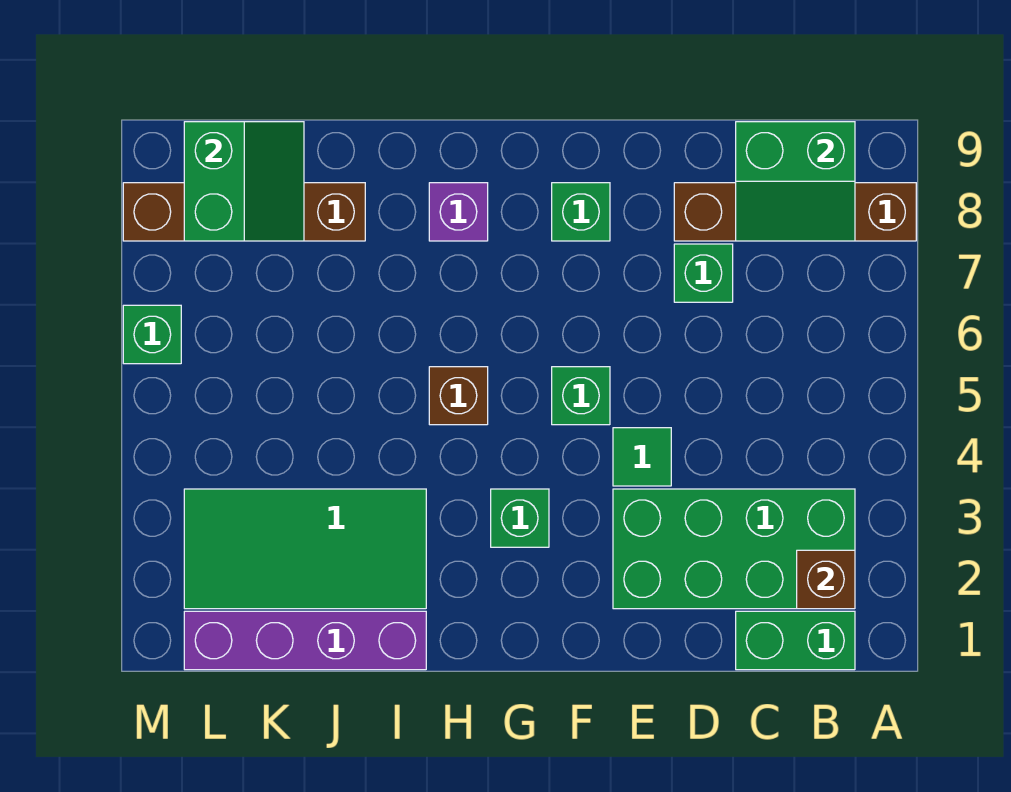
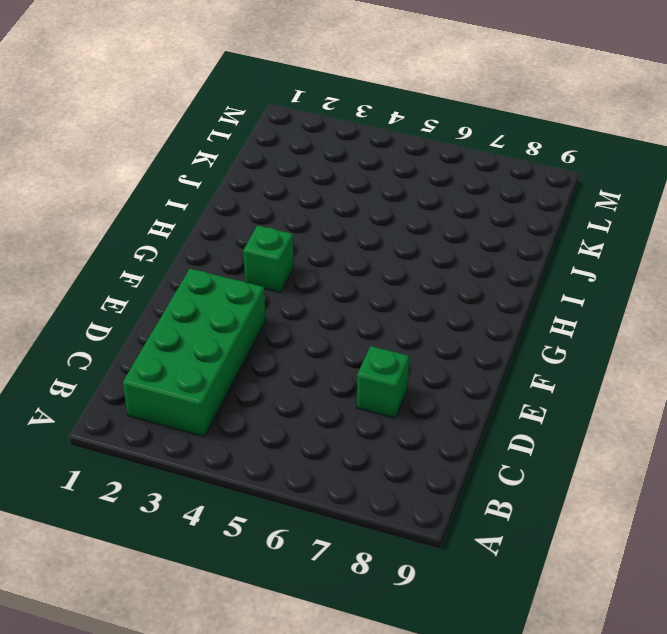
none -> brown 1x4 brick [674,183,916,241]
none -> green 1x2 brick [736,611,855,670]
none -> green 1x1 tile [613,428,671,486]

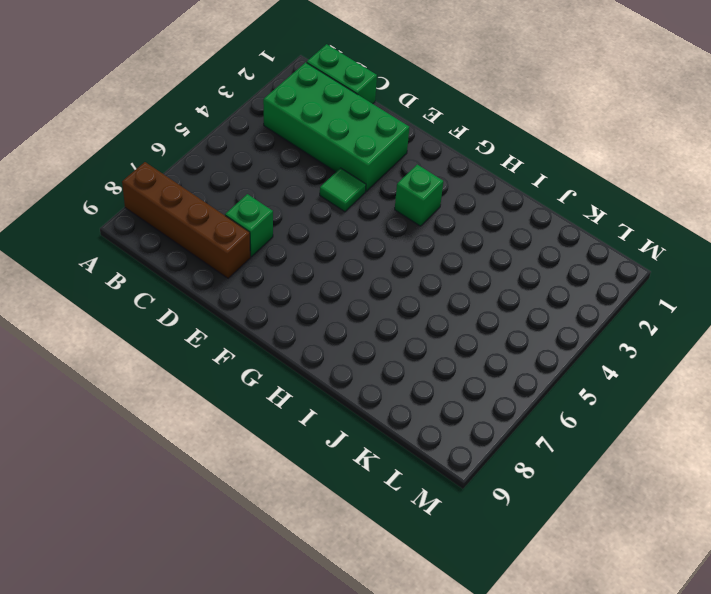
none -> green 1x1 brick [552,367,610,425]
none -> green 1x1 brick [552,183,610,241]
none -> brown 1x1 brick [429,367,488,425]

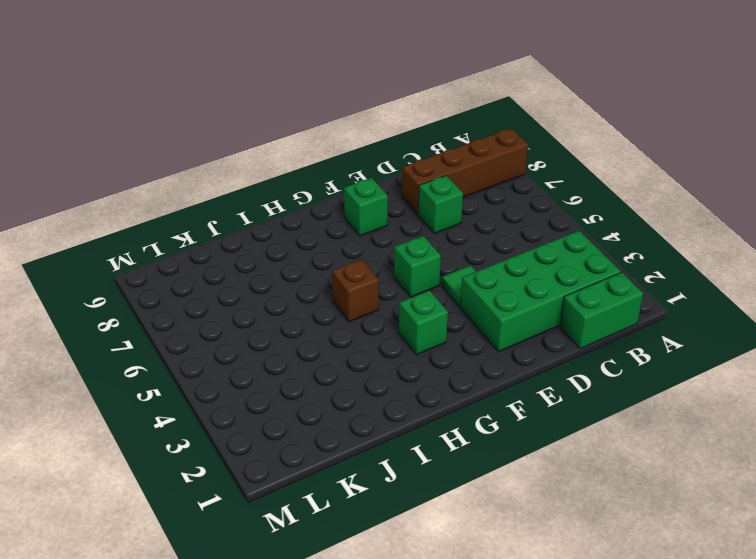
none -> purple 1x1 brick [429,183,488,241]
none -> purple 1x4 brick [184,611,426,670]
none -> green 2x4 tile [184,489,426,609]

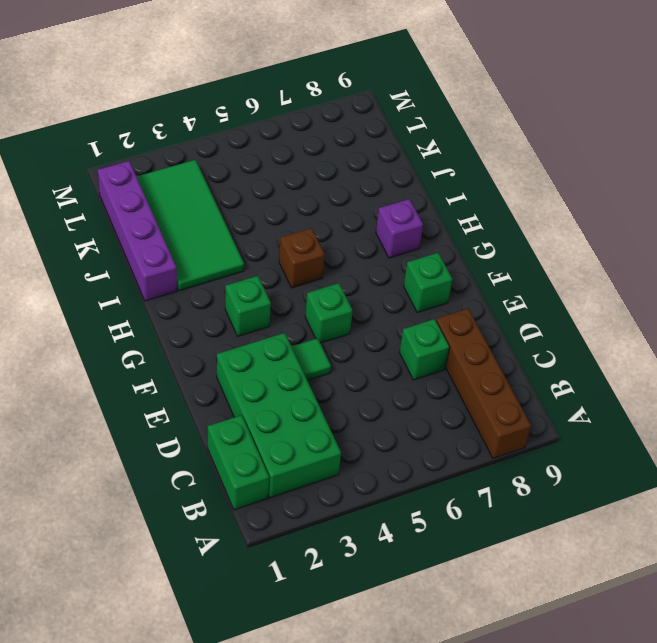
none -> brown 1x4 brick [123,183,365,241]
none -> green 1x1 brick [123,305,181,364]
none -> brown 1x1 brick [797,550,855,609]

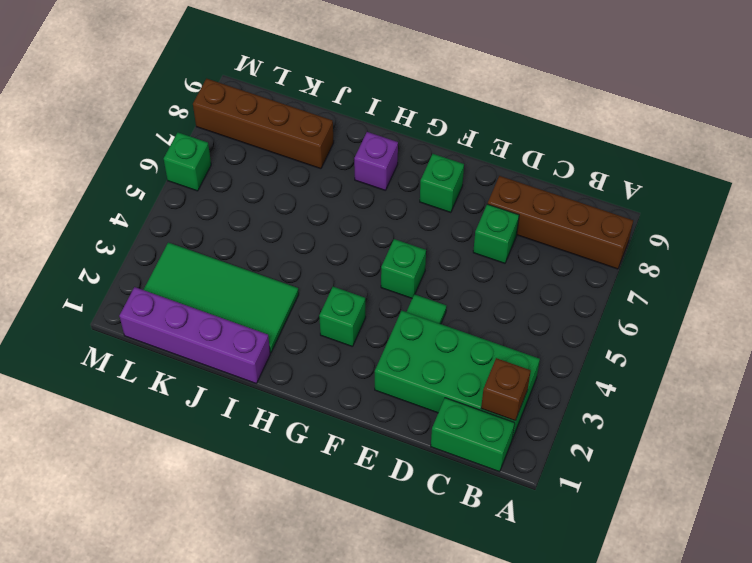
none -> brown 1x1 brick [429,367,488,425]
none -> green 2x2 slope [736,122,855,241]
none -> green 2x2 slope [184,122,304,241]

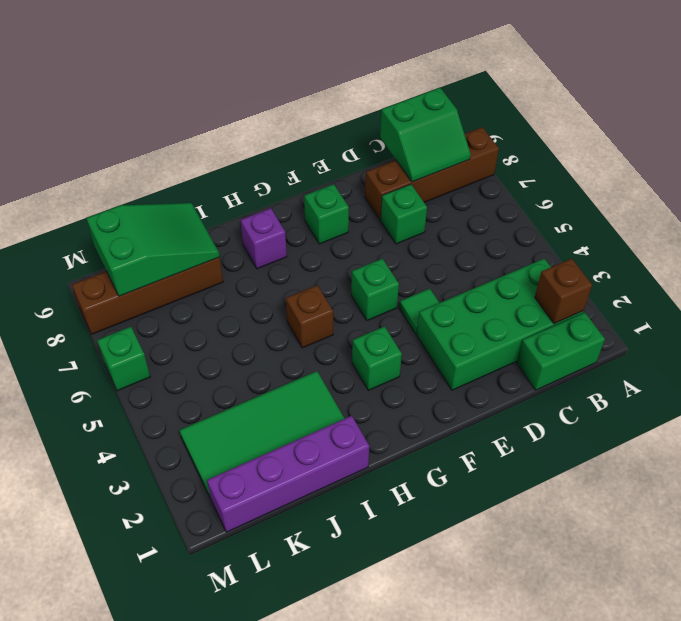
green 2x3 slope [86,203,220,296] -> green 2x2 slope [184,122,304,241]

